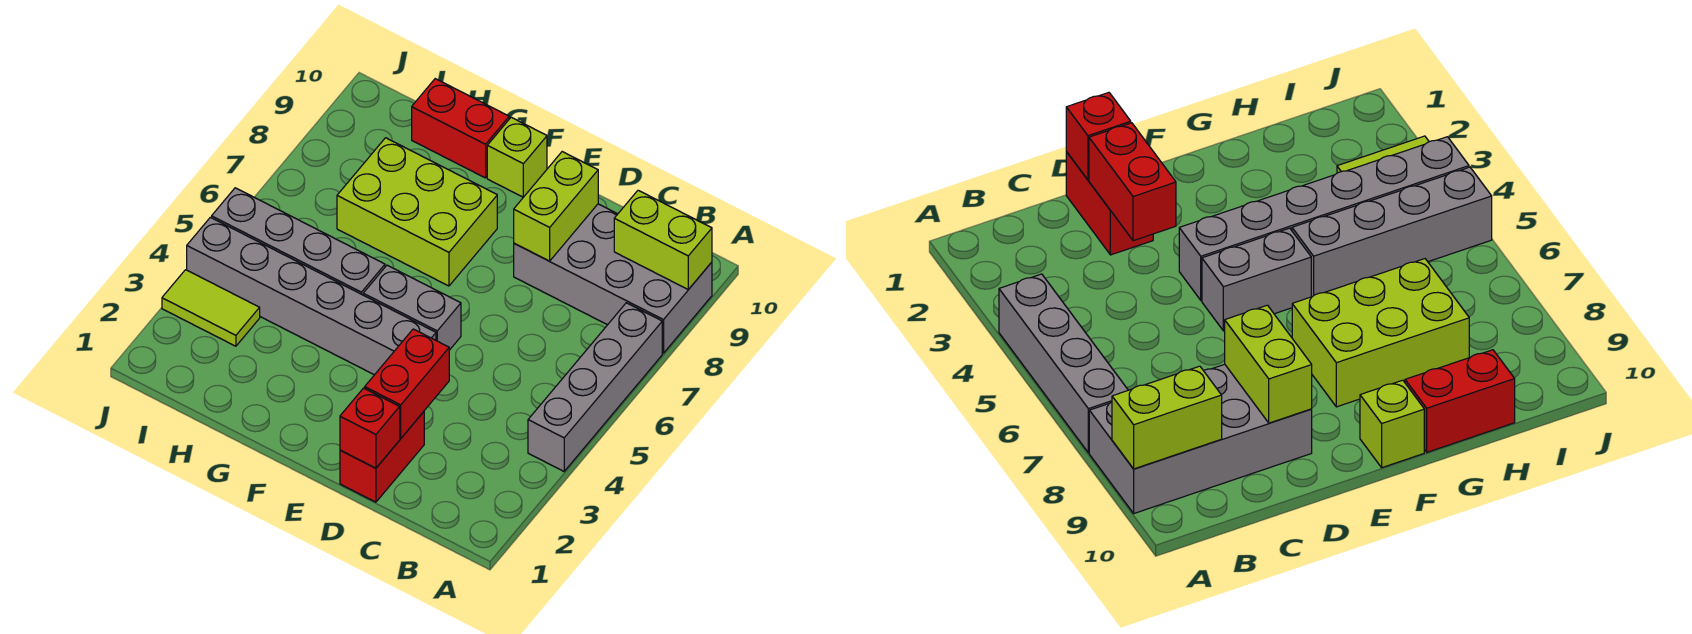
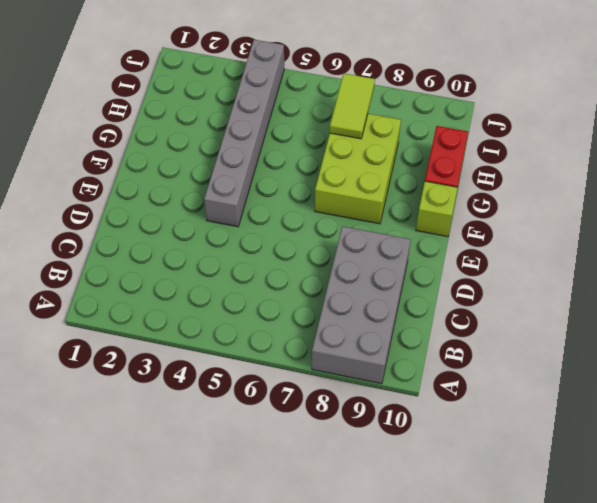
lime 1x2 tile [330,73,375,139] -> lime 1x2 tile moved to [162,270,260,346]
none -> grey 1x4 brick [528,303,662,471]
none -> red 1x2 brick [340,412,424,502]
none -> grey 1x2 brick [363,265,461,350]

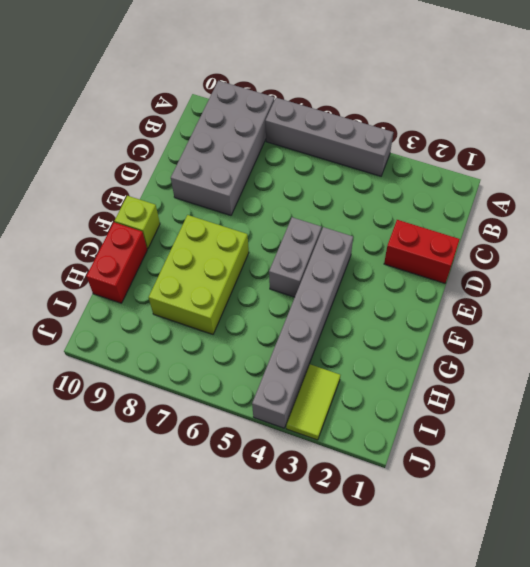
none -> grey 1x4 brick [212,188,385,295]
none -> lime 1x2 brick [614,190,712,290]
none -> red 1x1 brick [340,388,400,468]

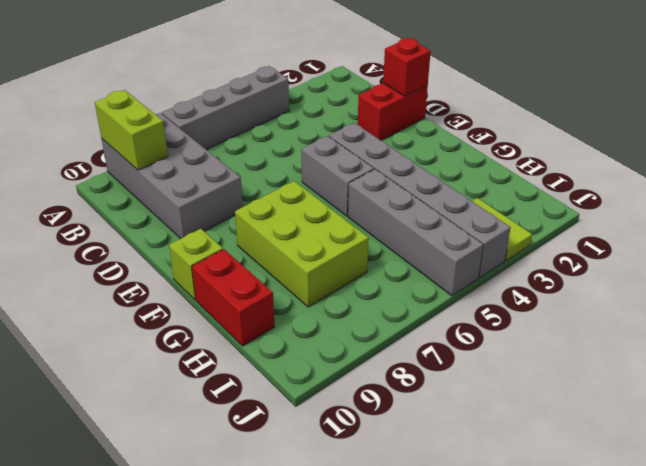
none -> red 1x2 brick [365,329,449,438]
none -> lime 1x2 brick [514,152,598,261]

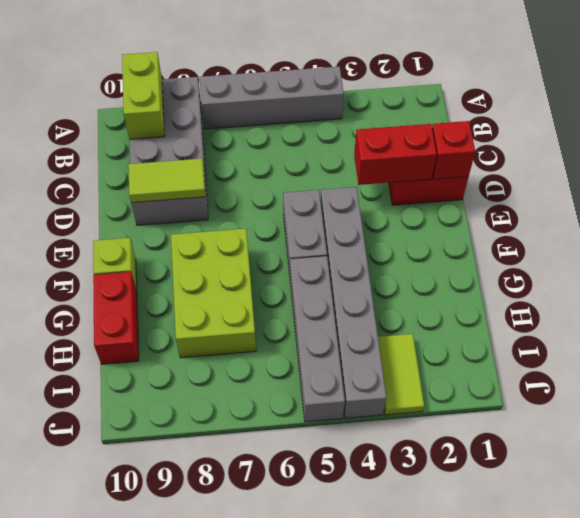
lime 1x2 tile [128,158,205,203] -> lime 1x2 brick [514,152,598,261]

